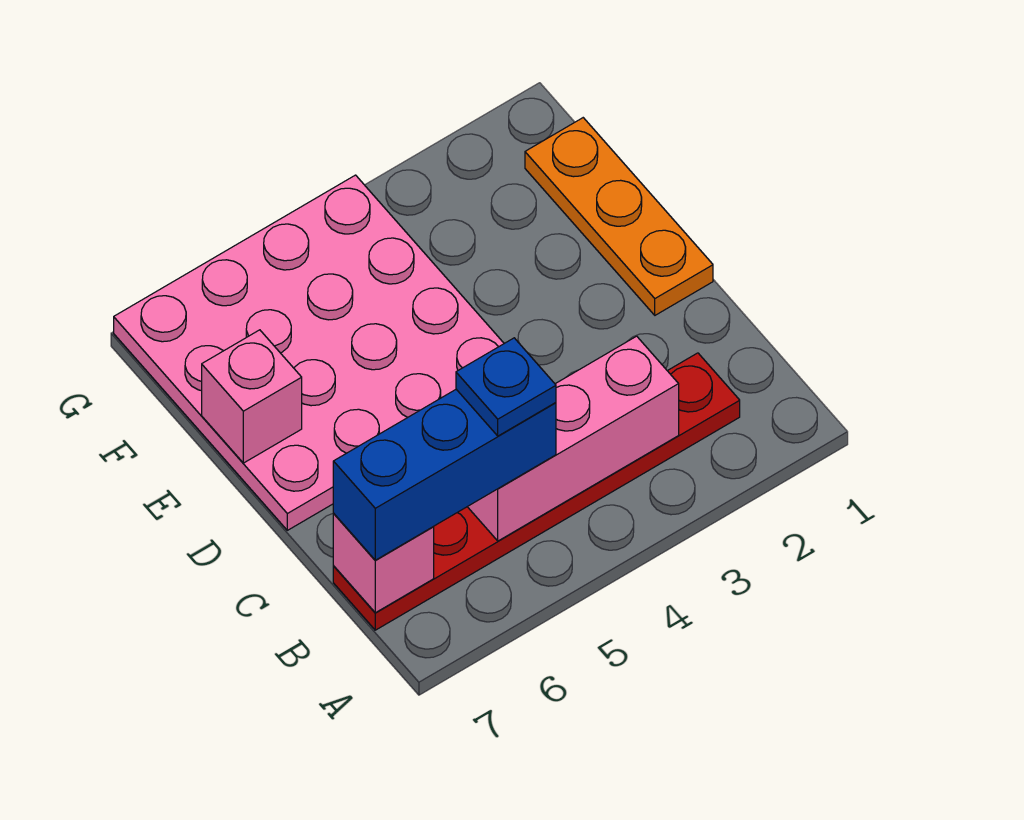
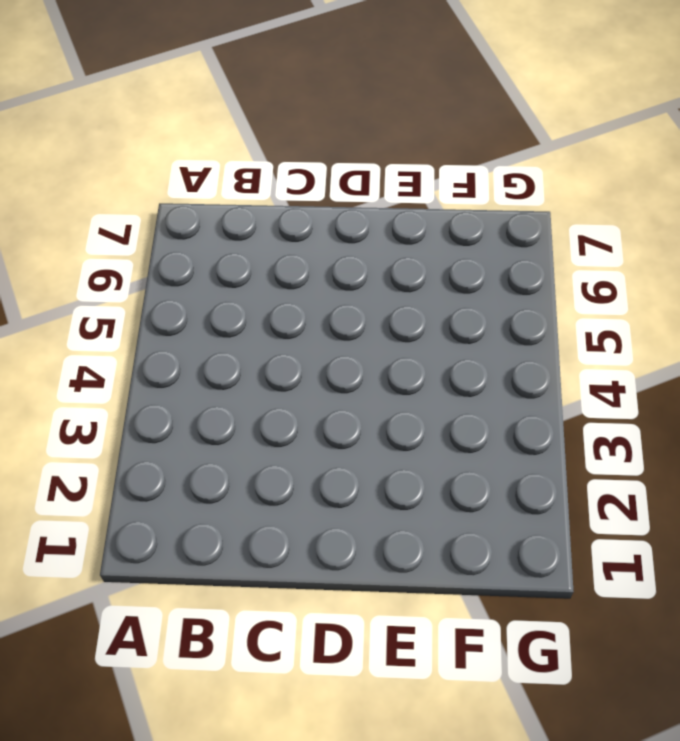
none -> red 1x6 plate [333,353,740,630]
none -> orange 1x3 plate [525,118,713,315]

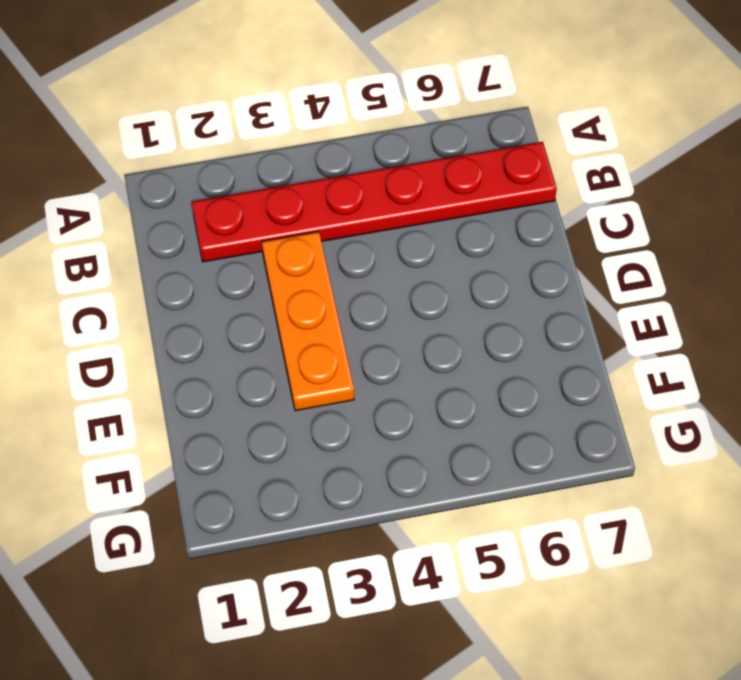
orange 1x3 plate [262,232,354,411] -> orange 1x3 plate moved to [525,118,713,315]
none -> pink 4x4 plate [114,175,504,530]
none -> pink 1x3 brick [468,336,679,541]

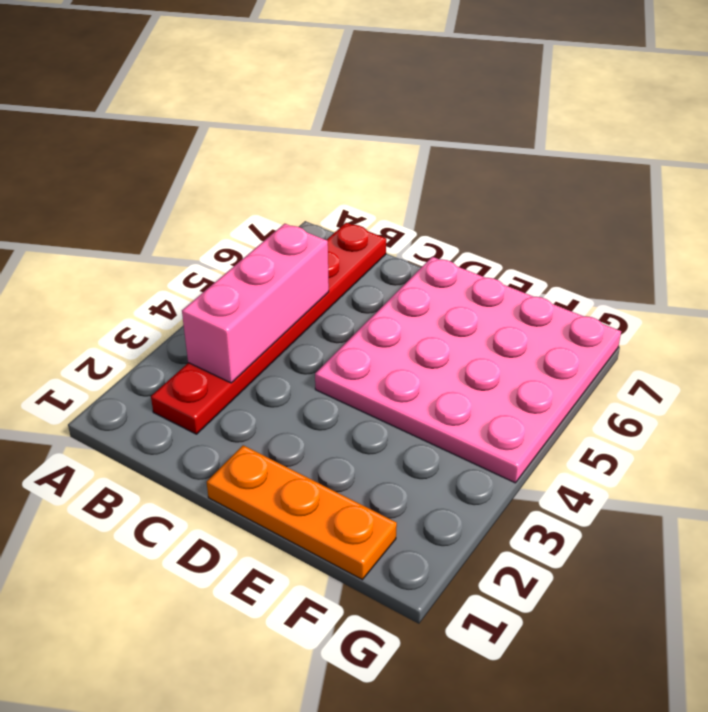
none -> pink 1x1 brick [333,513,434,613]
none -> pink 1x1 brick [202,330,302,463]

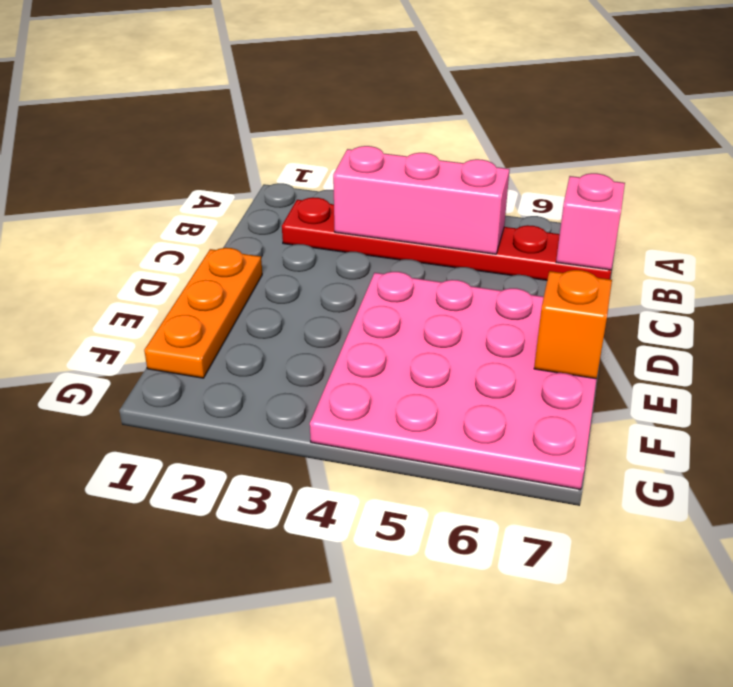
orange 1x1 brick [534,270,612,379] -> pink 1x1 brick [202,330,302,463]
none -> blue 1x3 brick [333,389,556,560]
none -> blue 1x1 plate [456,338,556,436]

